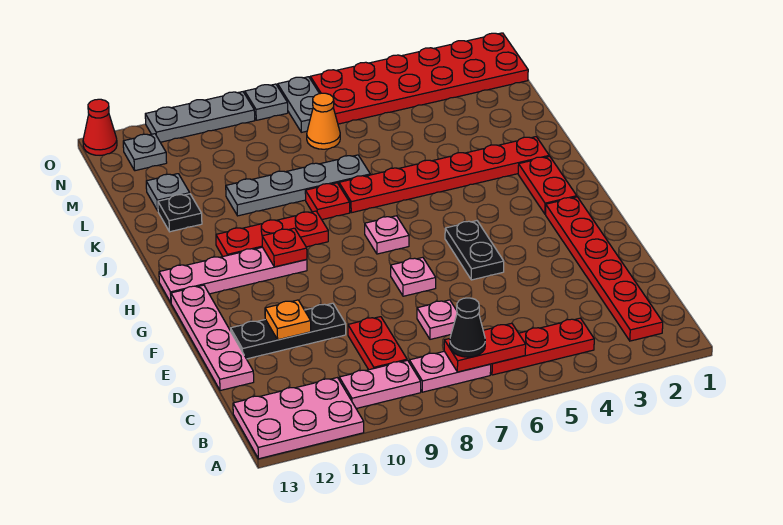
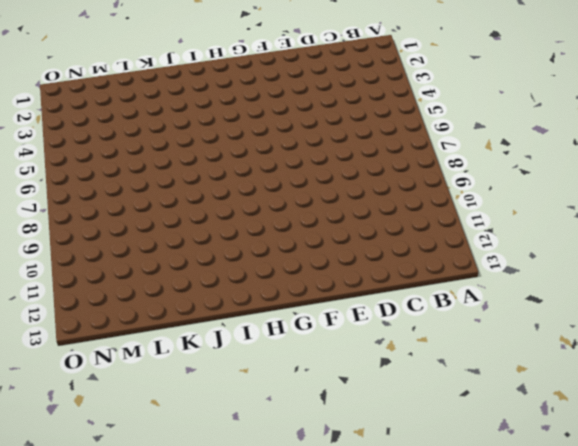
none -> pink 2x3 plate [233,378,364,459]
none -> red 1x6 plate [546,197,663,341]
none -> red 1x3 plate [490,318,594,375]
none -> pink 1x2 plate [409,351,491,392]

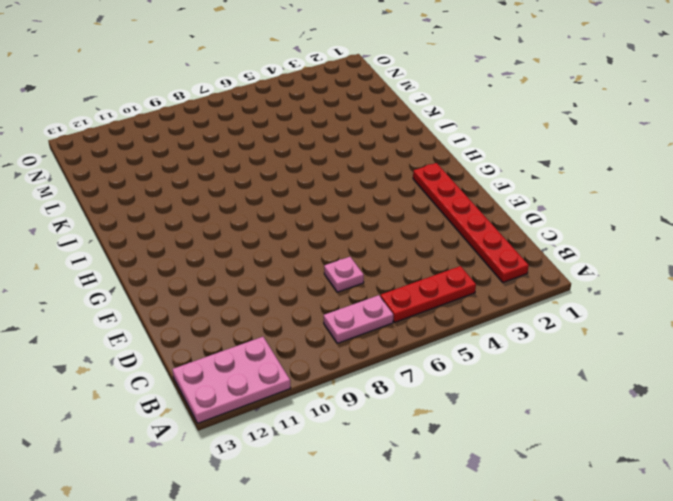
none -> pink 1x2 plate [339,360,421,409]
none -> red 1x2 plate [348,317,407,370]
none -> pink 1x4 plate [171,285,254,391]
none -> black 1x3 plate [231,303,346,359]

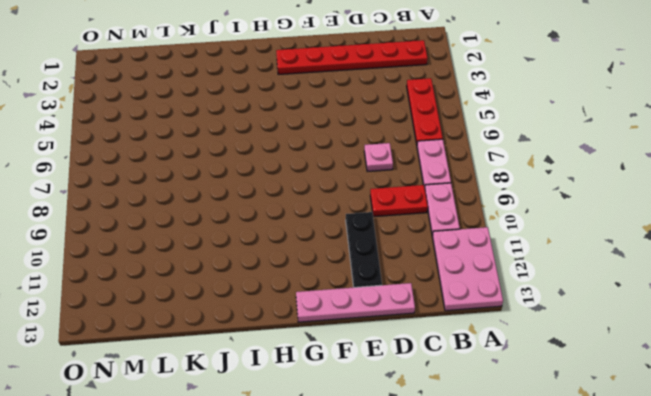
none -> black 1x2 plate [445,221,504,280]
none -> pink 1x1 plate [391,257,436,296]
none -> red 1x2 plate [518,156,577,214]
none -> pink 1x1 plate [365,216,409,254]

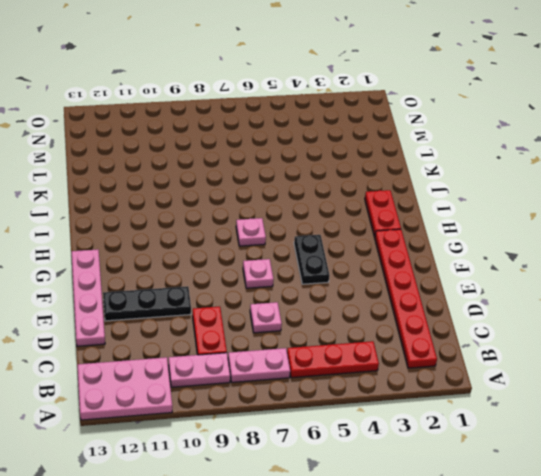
none -> pink 1x4 plate [159,247,307,302]
none -> red 1x3 plate [216,211,328,256]
none -> red 1x6 plate [339,137,549,213]
none -> red 1x1 plate [305,183,350,220]

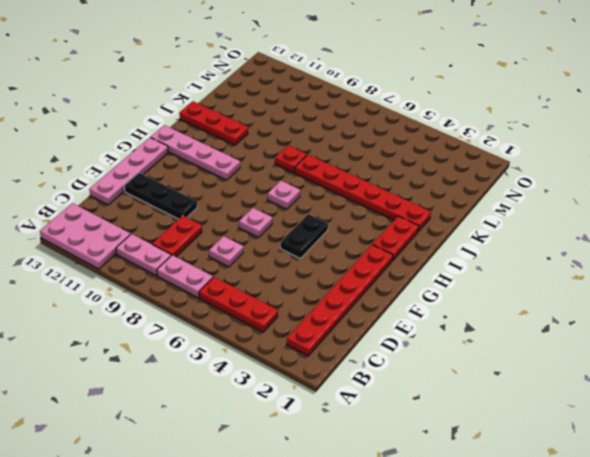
red 1x3 plate [179,101,248,145] -> red 1x3 plate moved to [216,211,328,256]
none -> grey 1x4 plate [226,155,370,216]
none -> black 1x1 plate [158,194,202,232]
none -> grey 1x1 plate [146,174,190,211]
none -> orange 1x1 cone [307,93,340,149]

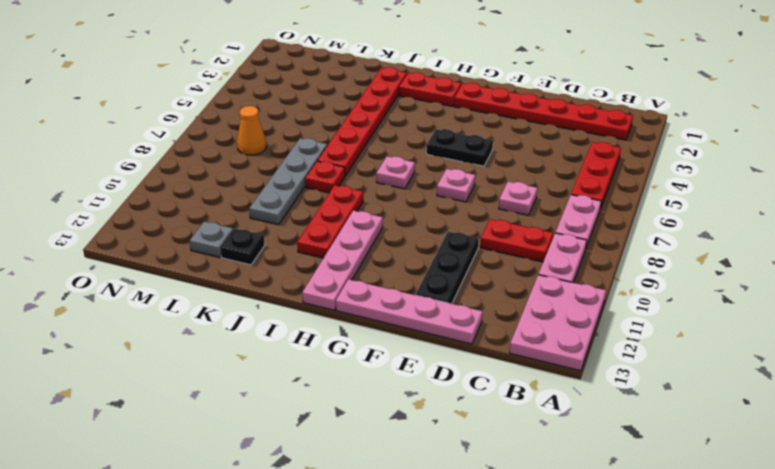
none -> red 2x6 plate [310,33,528,124]
none -> grey 1x2 plate [278,77,319,132]
none -> grey 1x1 plate [123,134,167,171]
none -> grey 1x1 plate [245,84,288,120]

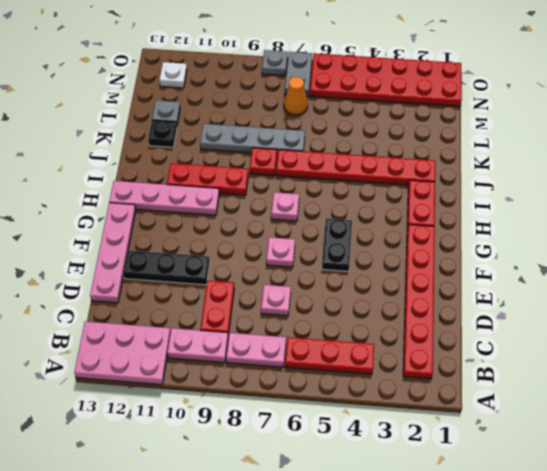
white 1x1 plate [159,62,187,88] -> grey 1x1 plate [123,134,167,171]
none -> grey 1x3 plate [145,92,255,142]
none -> red 1x1 cone [83,99,117,155]
none -> red 1x2 plate [444,323,526,372]
none -> orange 1x1 plate [265,300,311,340]

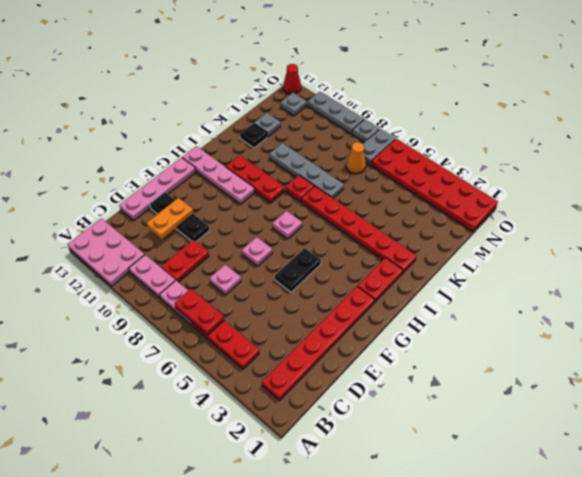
orange 1x2 plate [147,198,194,239] -> orange 1x1 plate [265,300,311,340]
none -> red 1x1 plate [262,228,307,267]
none -> black 1x1 cone [450,298,485,357]

